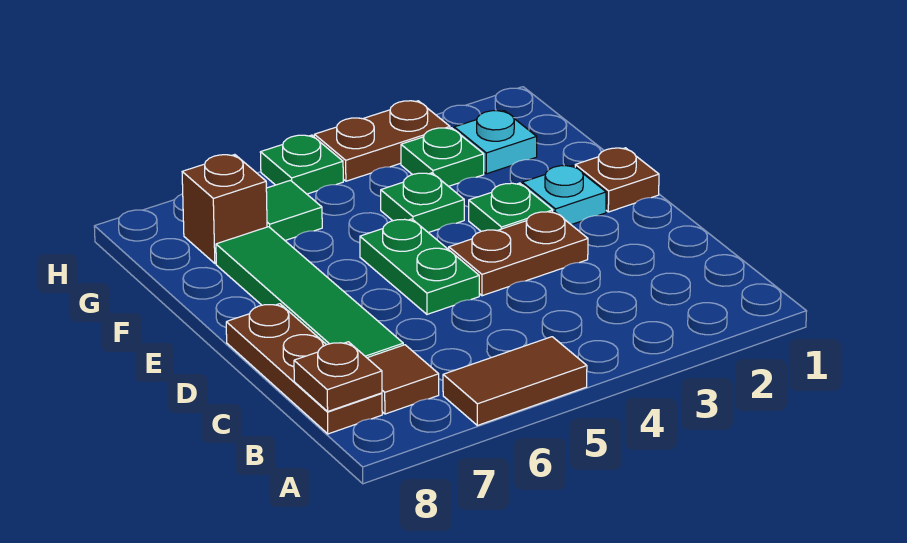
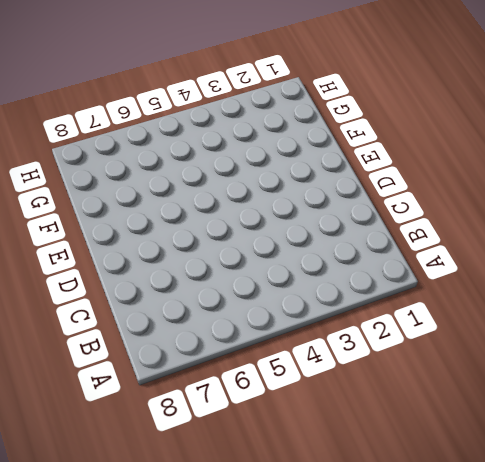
none -> brown 1x2 tile [443,337,587,425]
none -> brown 1x1 tile [368,345,439,414]
none -> brown 1x3 plate [226,304,382,434]

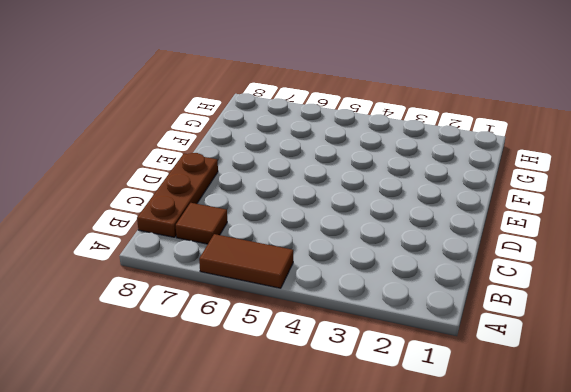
none -> green 1x4 tile [216,227,403,358]
none -> brown 1x2 plate [449,211,588,296]
none -> green 1x2 plate [360,219,479,314]

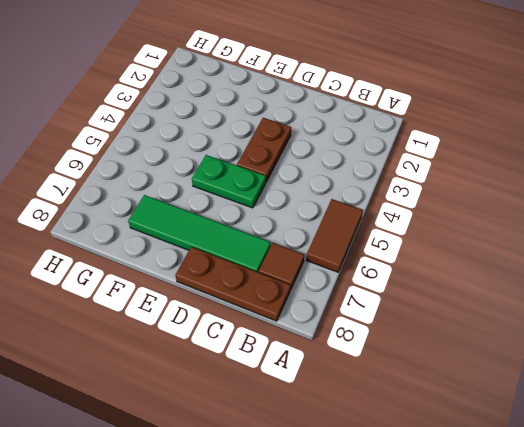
none -> brown 1x1 plate [575,148,659,212]
none -> cyan 1x1 plate [522,165,606,225]
none -> green 1x1 plate [469,183,553,231]

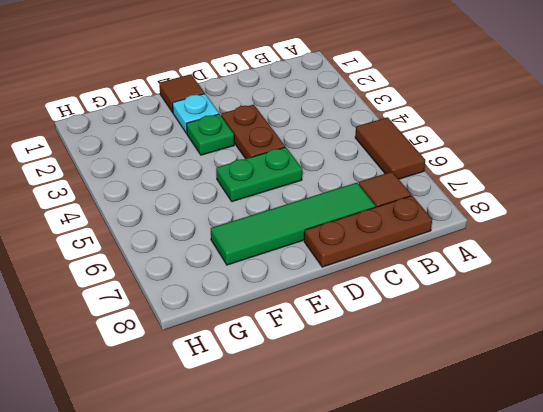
brown 1x1 tile [159,74,204,113] -> brown 1x1 plate [575,148,659,212]
none -> green 1x1 plate [381,173,464,233]
none -> cyan 1x1 plate [454,111,537,174]
none -> green 1x1 plate [401,128,484,186]

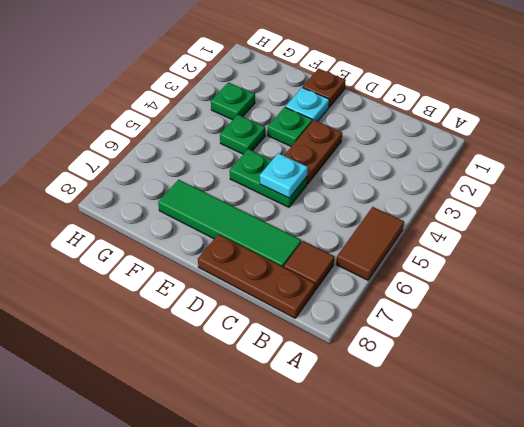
cyan 1x1 plate [260,153,308,198] -> cyan 1x1 plate moved to [454,111,537,174]
none -> green 1x1 tile [266,180,322,240]
none -> brown 1x1 brick [182,155,267,264]
none -> brown 1x2 plate [314,101,450,181]

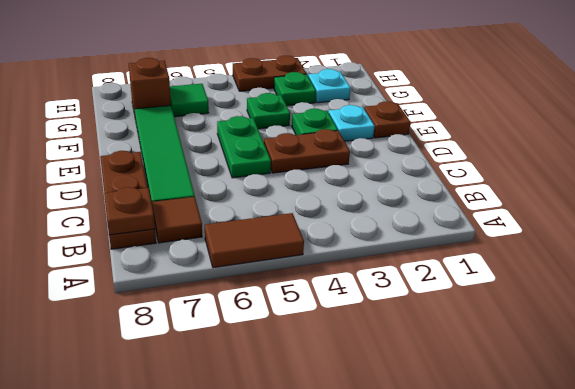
none -> green 1x1 plate [260,135,343,194]

